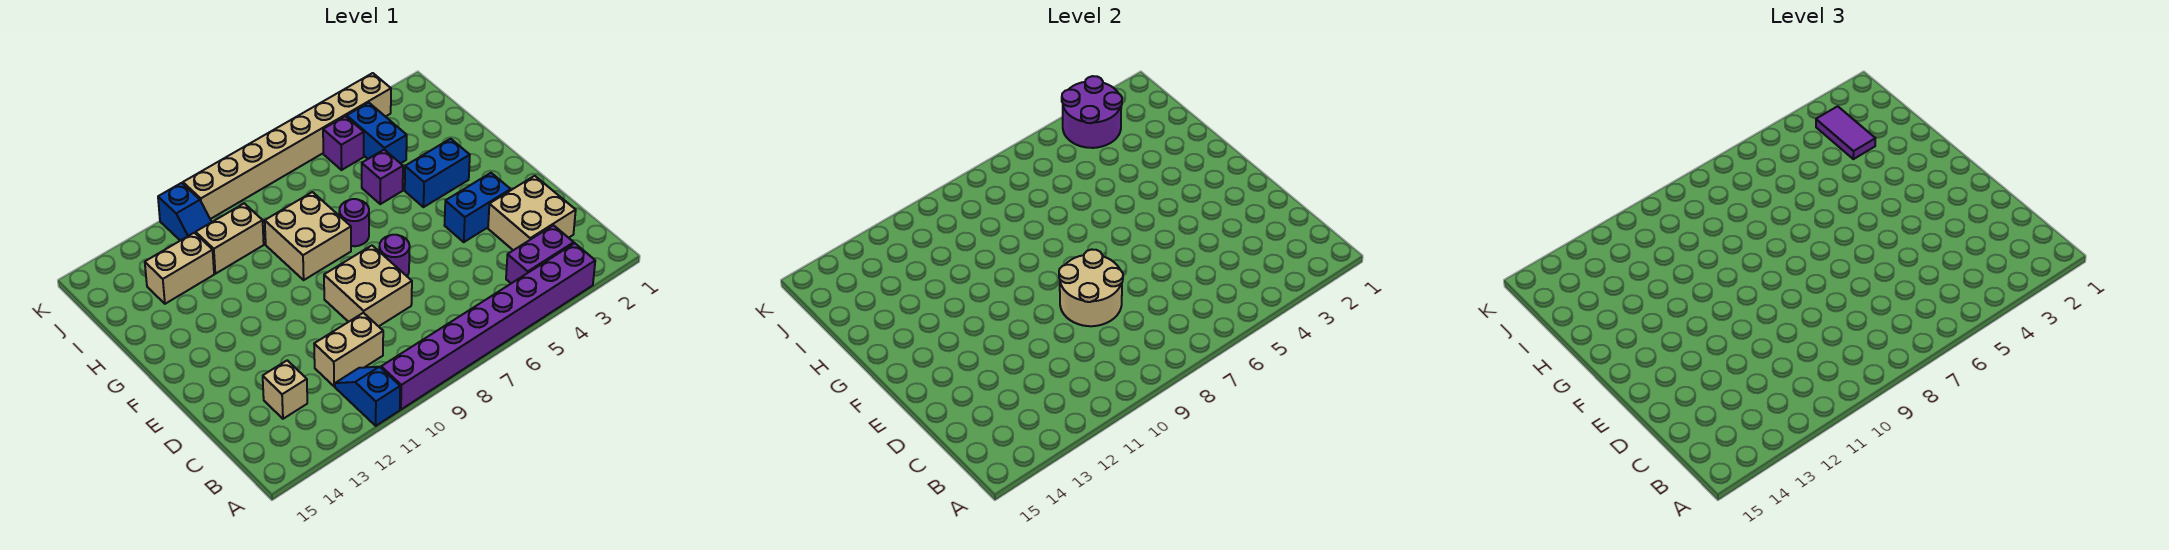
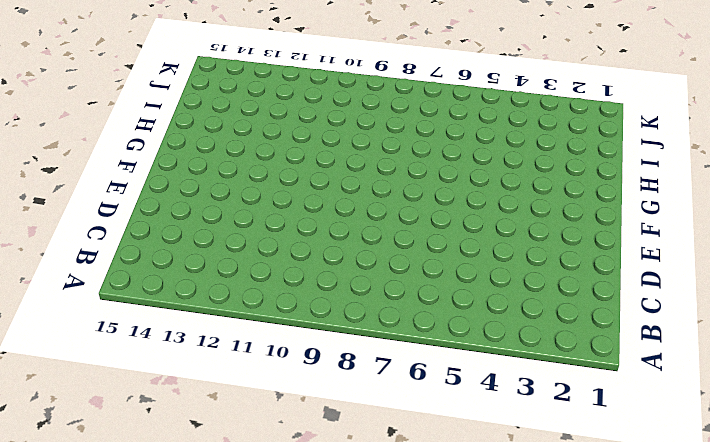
none -> purple 1x8 brick [381,243,595,409]
none -> blue 1x2 slope [335,367,400,426]
none -> purple 1x2 brick [506,225,574,283]

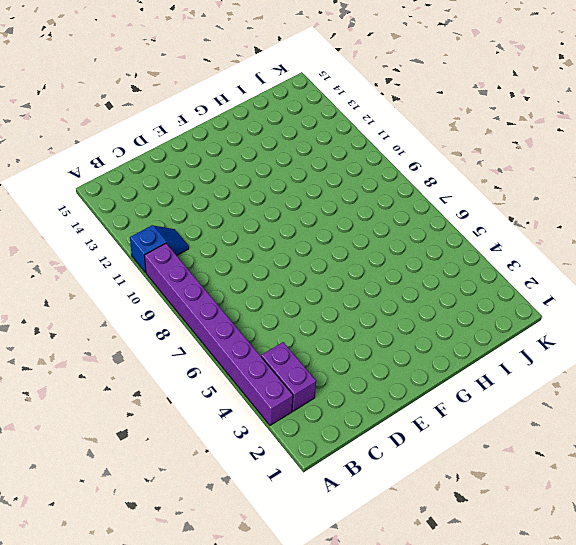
none -> tan 2x2 brick [488,176,576,250]
none -> tan 1x2 brick [314,313,383,386]
none -> tan 1x1 brick [263,360,307,419]

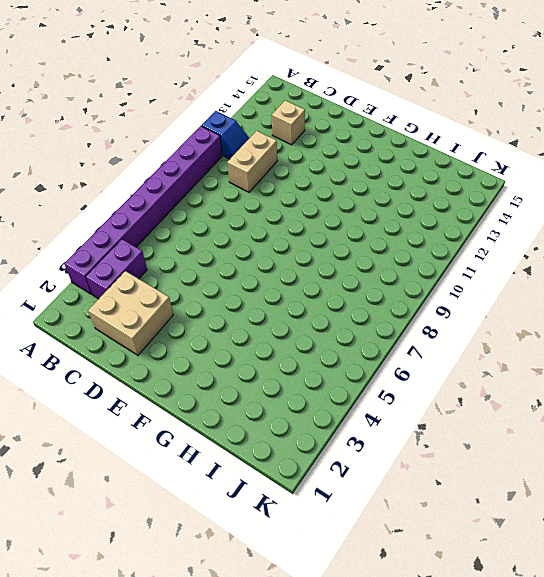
none -> tan 2x2 brick [324,246,412,326]
none -> blue 1x2 brick [444,173,511,242]
none -> purple 1x1 round brick [379,235,410,276]

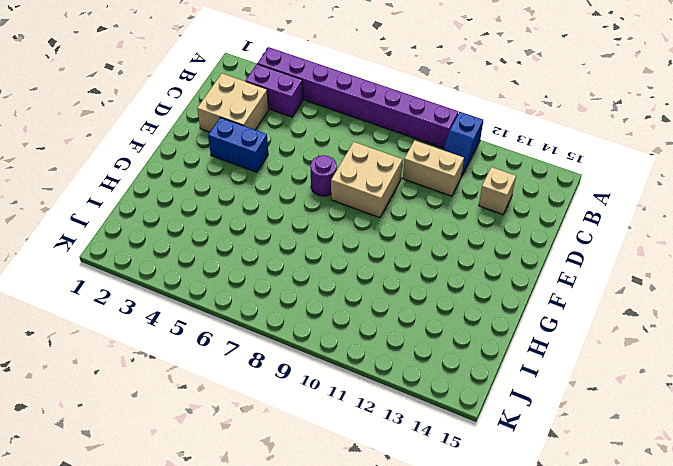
none -> blue 1x2 brick [405,139,470,207]
none -> purple 1x1 round brick [339,199,369,246]
none -> tan 2x2 brick [265,192,351,280]

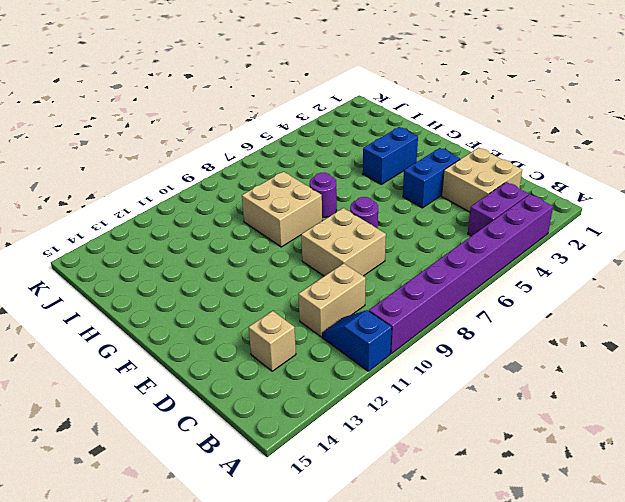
none -> purple 1x1 brick [362,150,403,204]
none -> blue 1x2 brick [347,103,407,163]
none -> tan 1x2 brick [196,203,264,274]

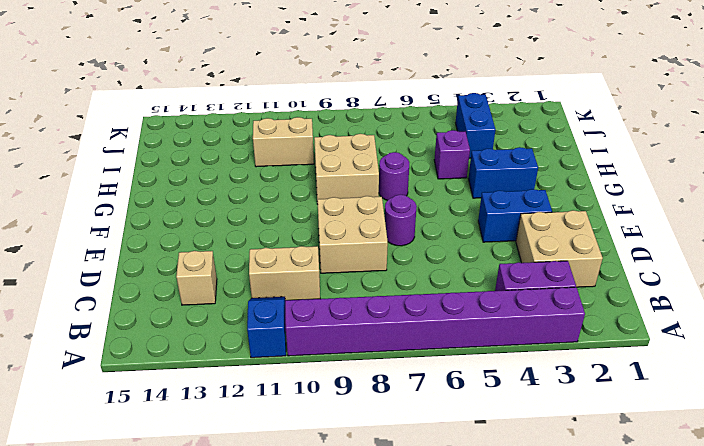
none -> tan 1x2 brick [145,233,214,304]
none -> purple 1x1 brick [323,116,364,170]
none -> blue 1x2 slope [158,183,211,241]

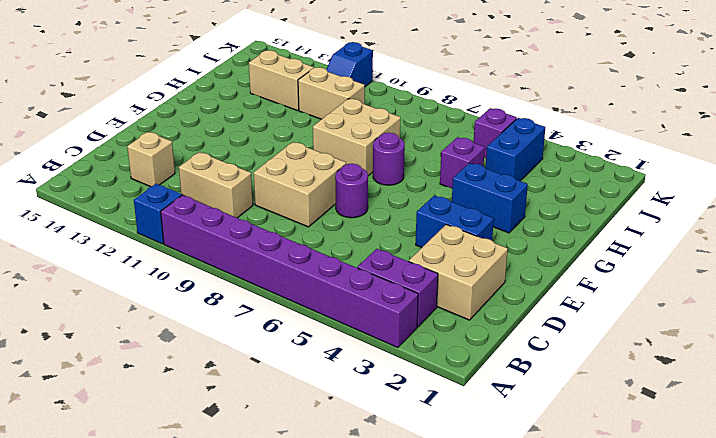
none -> tan 1x8 brick [183,73,391,219]
none -> tan 2x2 round brick [1059,249,1123,326]
none -> purple 2x2 round brick [1062,76,1122,148]

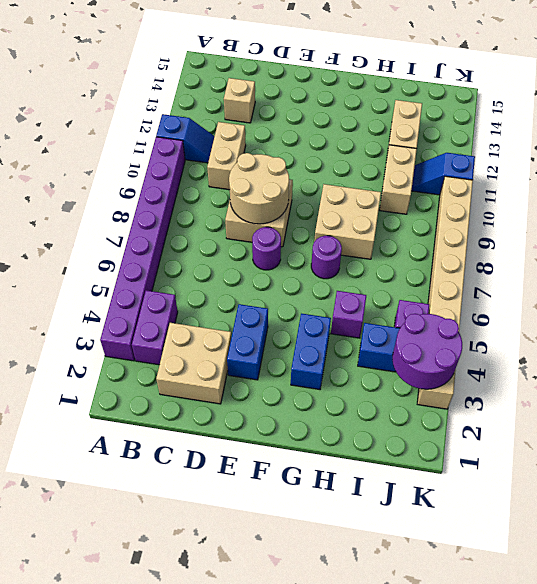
none -> purple 1x2 tile [1816,106,1876,159]

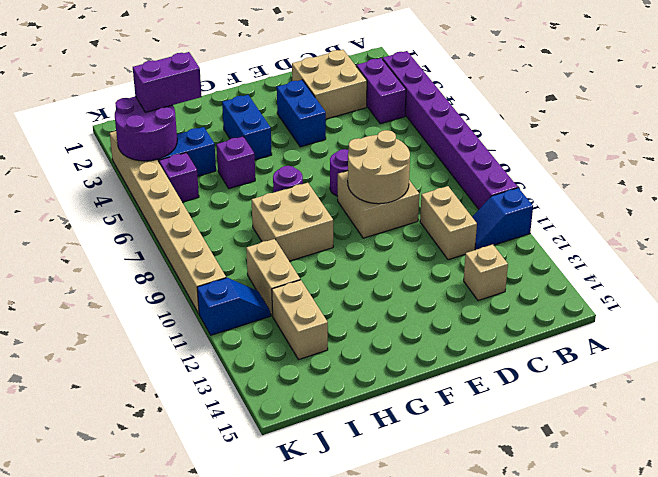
purple 1x2 brick [133,52,202,112] -> purple 1x2 tile [1816,106,1876,159]

